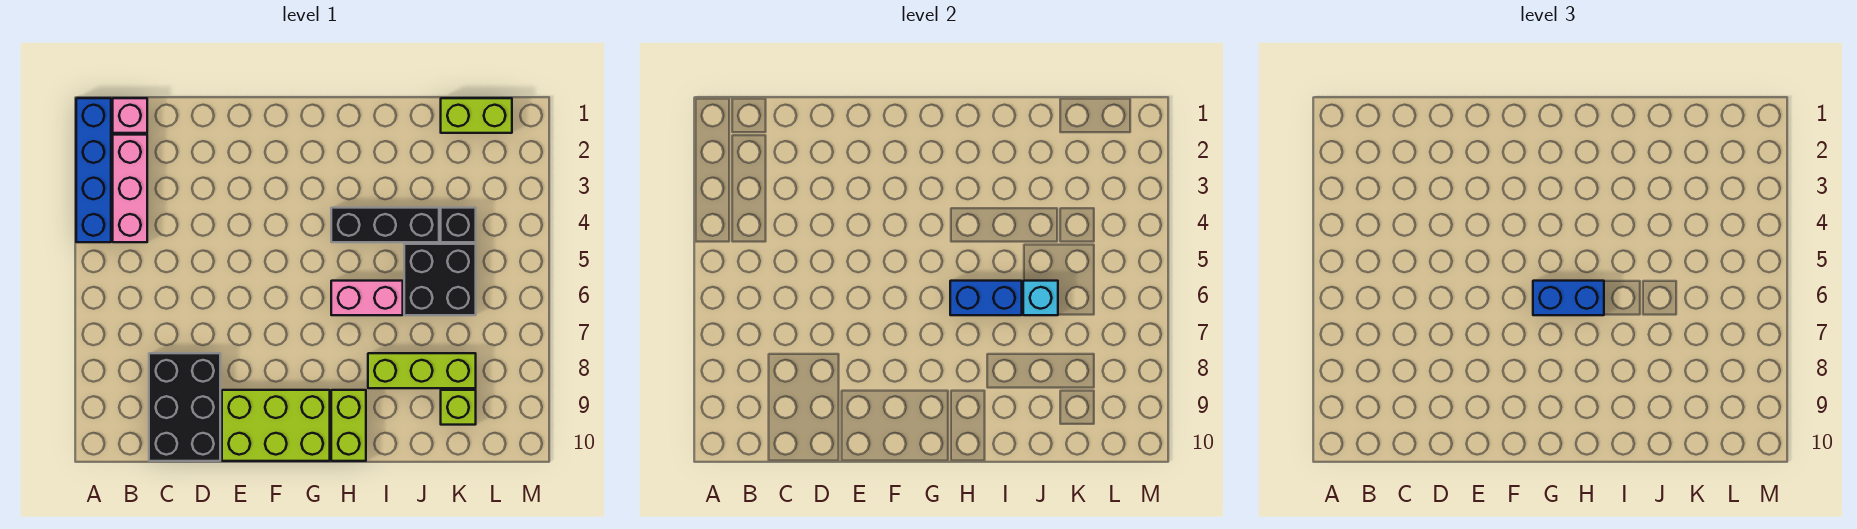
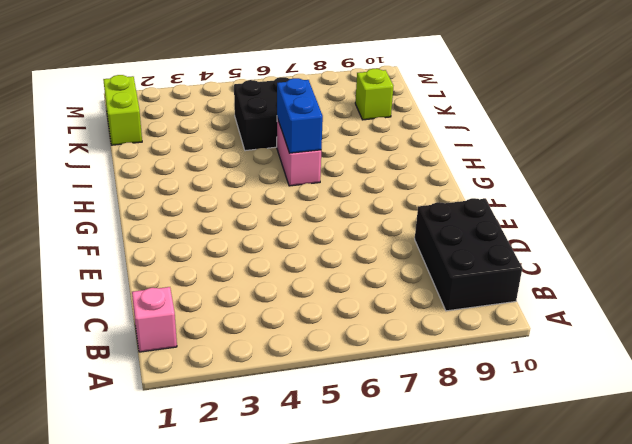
black 2x3 brick [415,198,522,311] -> black 2x3 brick turned to [149,353,220,461]
none -> blue 1x4 brick [76,98,111,242]
none -> pink 1x3 brick [113,135,147,242]
none -> lime 2x3 brick [222,390,330,461]

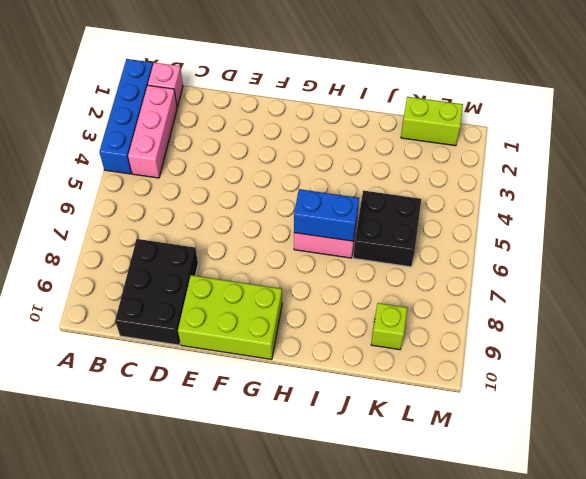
none -> black 1x3 brick [331,208,439,242]
none -> lime 1x2 brick [331,390,366,461]
none -> lime 1x3 brick [368,353,476,388]

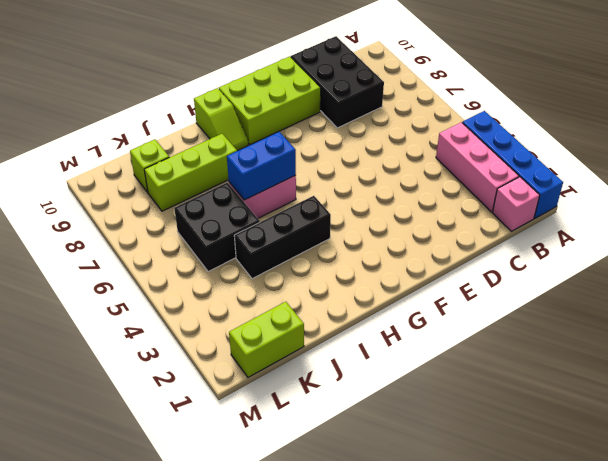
lime 1x2 slope [194,88,248,151] -> lime 1x2 brick [331,390,366,461]
none -> black 1x1 brick [441,208,476,242]
none -> cyan 1x1 brick [1023,281,1058,315]
none -> blue 1x2 brick [1533,281,1604,315]

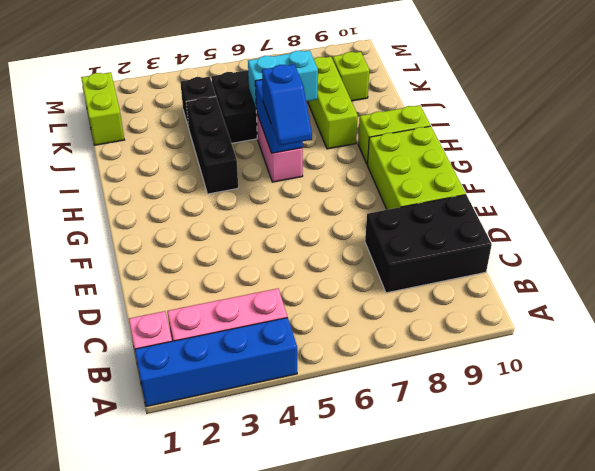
blue 1x2 slope [262,64,312,146] -> blue 1x2 brick [1533,281,1604,315]
cyan 1x2 brick [248,50,318,108] -> cyan 1x1 brick [1023,281,1058,315]

